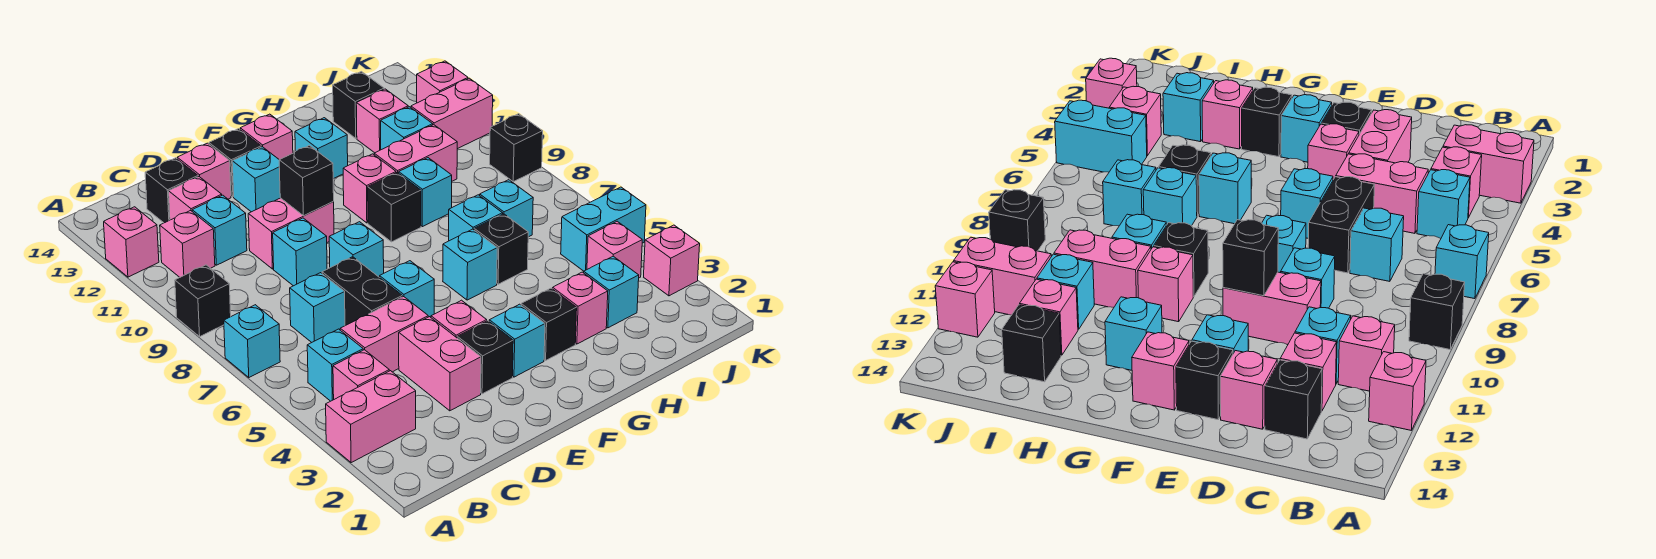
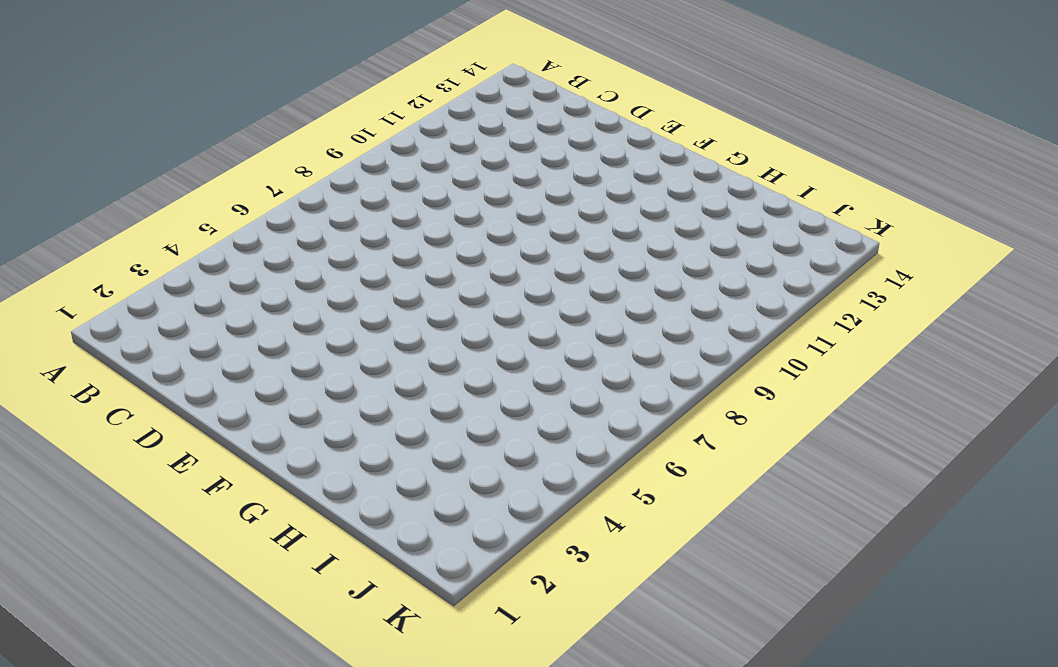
none -> pink 1x2 brick [326,371,416,463]
none -> cyan 1x1 brick [224,305,280,377]
none -> black 1x1 brick [175,265,231,336]
none -> pink 1x1 brick [104,207,159,277]

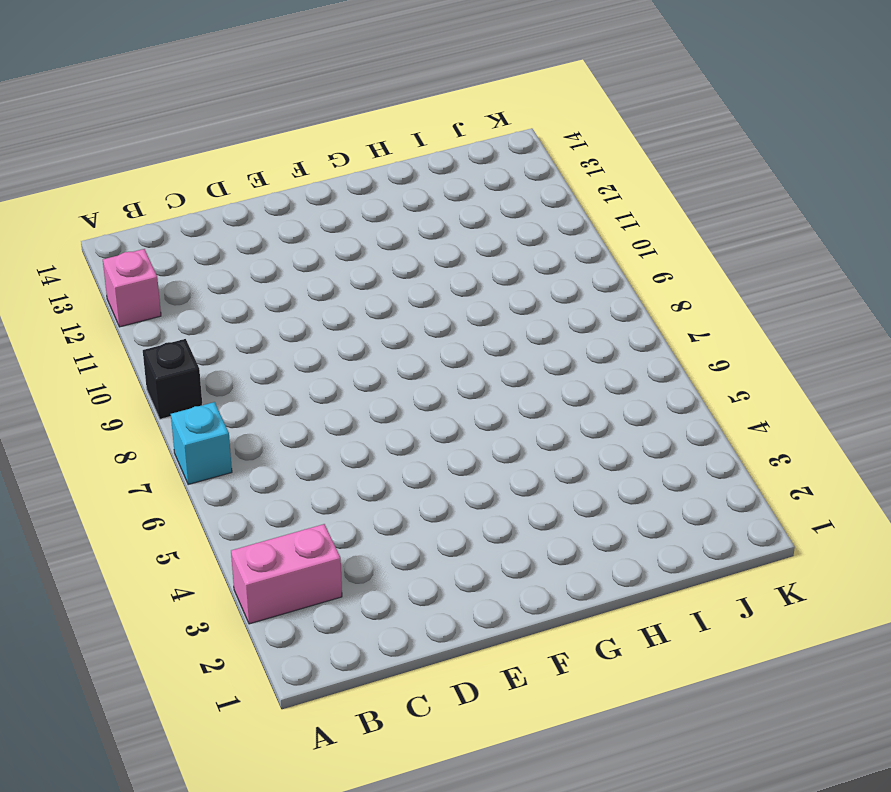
none -> pink 1x1 brick [333,350,389,399]
none -> cyan 1x1 brick [307,329,363,401]
none -> pink 1x1 brick [160,211,215,277]
none -> pink 1x2 brick [340,297,428,372]

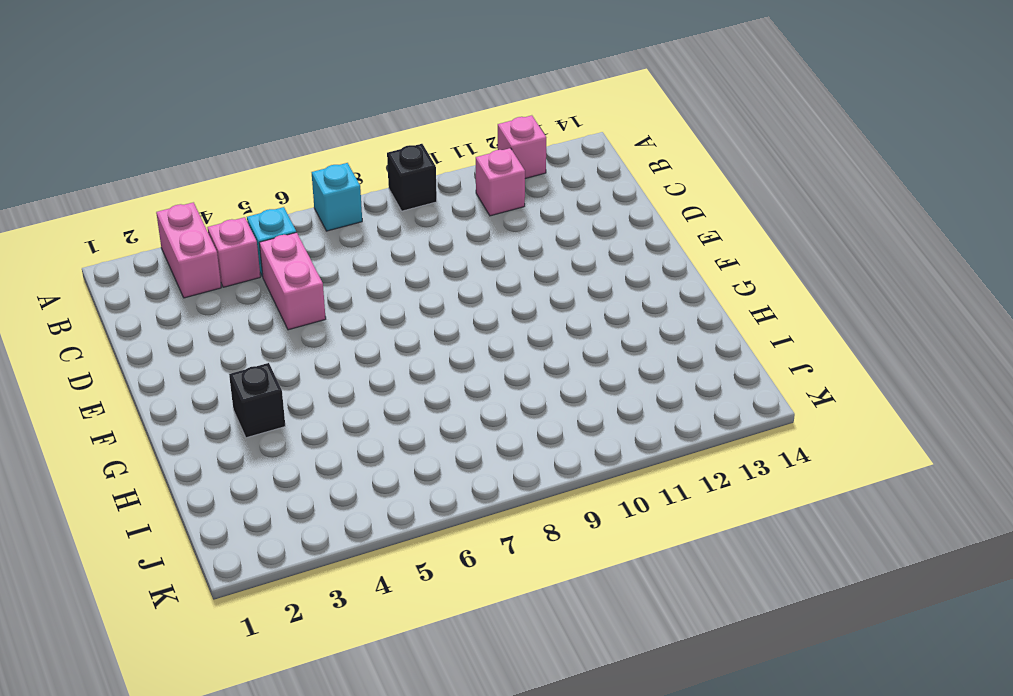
none -> cyan 1x1 brick [290,273,345,343]
none -> cyan 1x1 brick [192,195,247,265]
none -> pink 1x1 brick [169,177,222,220]
none -> black 1x1 brick [145,158,198,223]

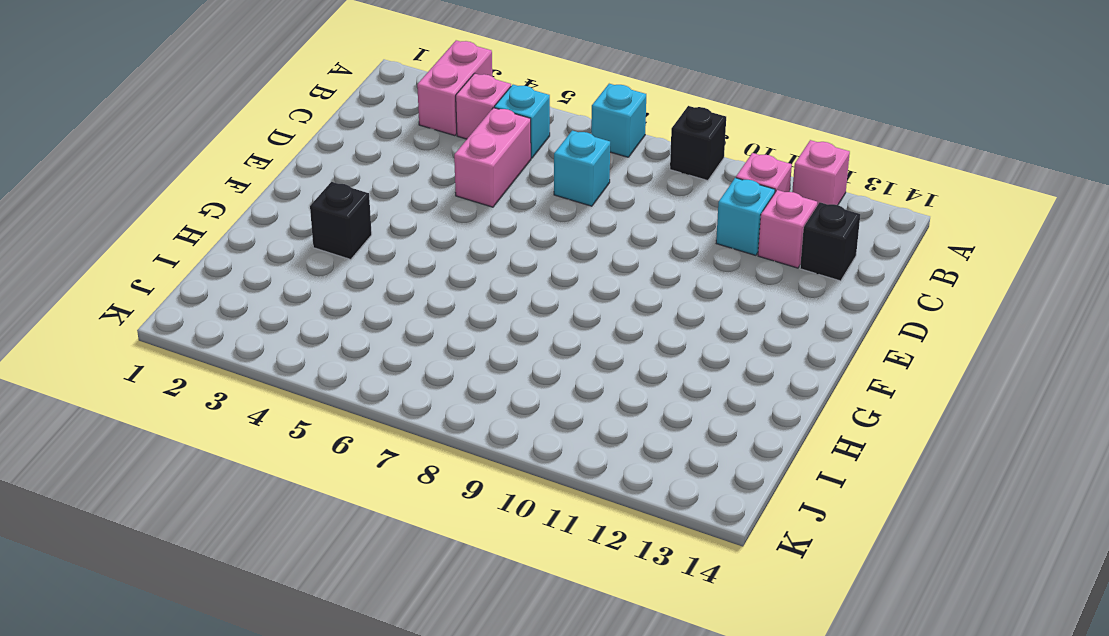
none -> pink 1x2 brick [399,317,481,411]
none -> black 1x2 brick [322,257,402,326]
none -> cyan 1x1 brick [273,218,327,286]
none -> pink 1x2 brick [248,198,334,269]

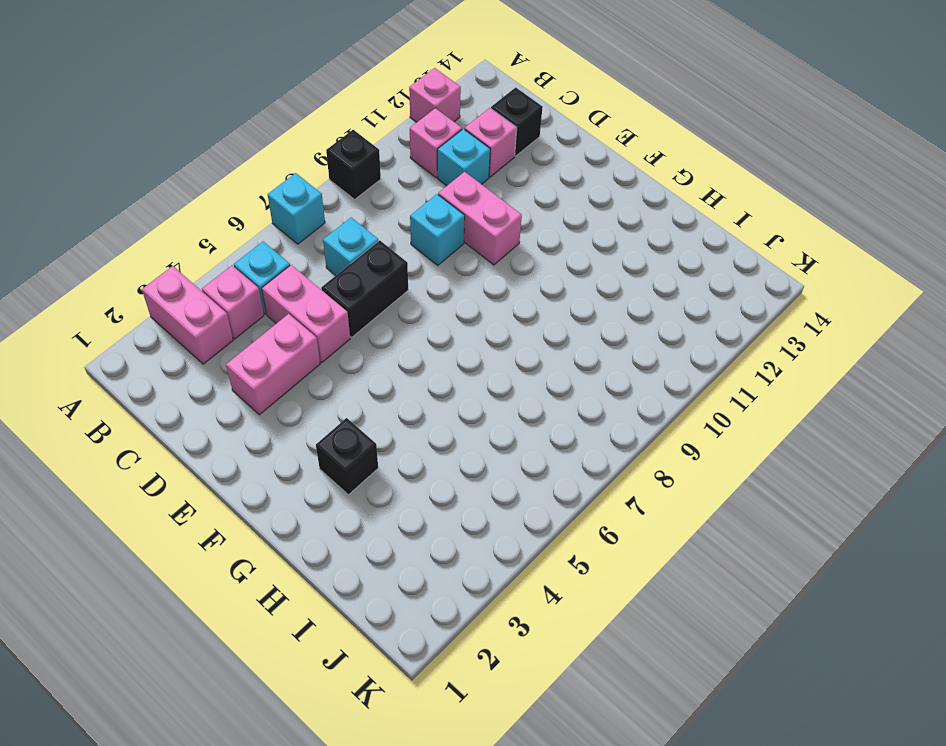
none -> pink 1x1 brick [177,143,231,199]
none -> black 1x1 brick [457,321,513,394]
none -> pink 1x1 brick [431,300,487,338]
none -> cyan 1x1 brick [380,261,434,317]

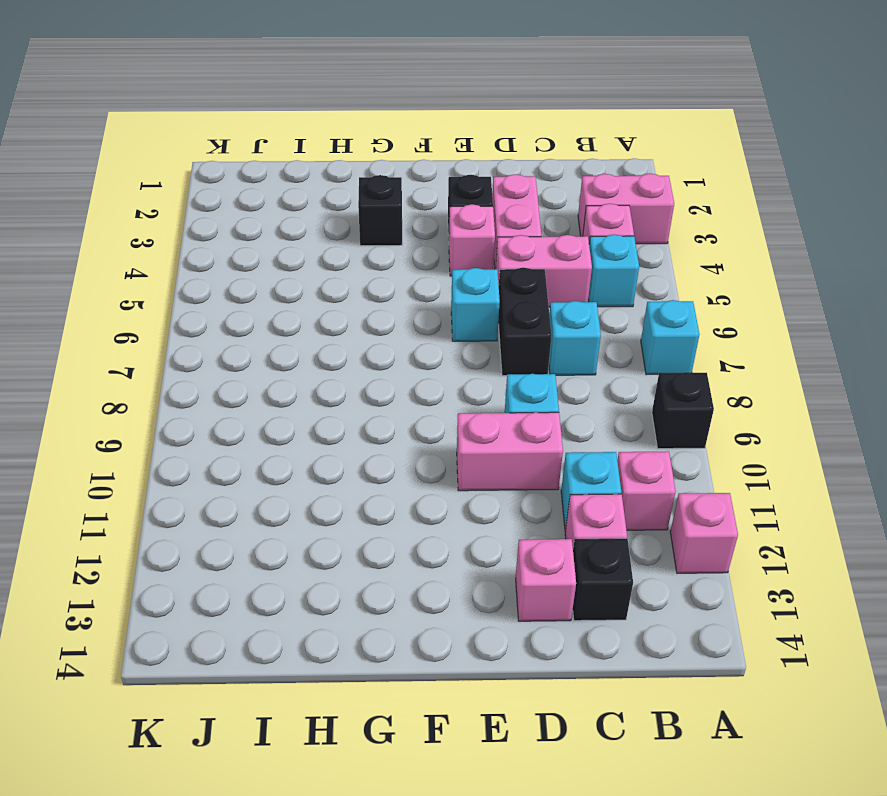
none -> cyan 1x1 brick [329,222,384,277]
none -> cyan 1x1 brick [232,147,280,212]
none -> black 1x1 brick [209,129,261,197]
none -> cyan 1x1 brick [489,304,545,377]

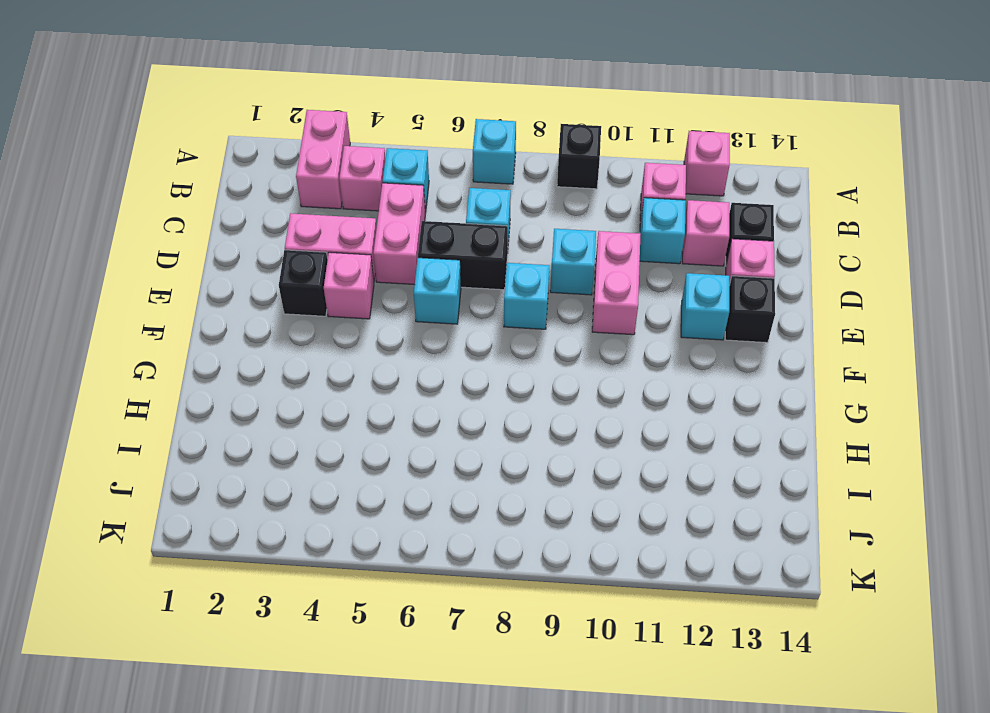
none -> cyan 1x1 brick [489,304,545,377]
none -> pink 1x1 brick [240,114,293,160]
none -> black 1x1 brick [521,288,577,360]
none -> cyan 1x1 brick [443,229,497,300]

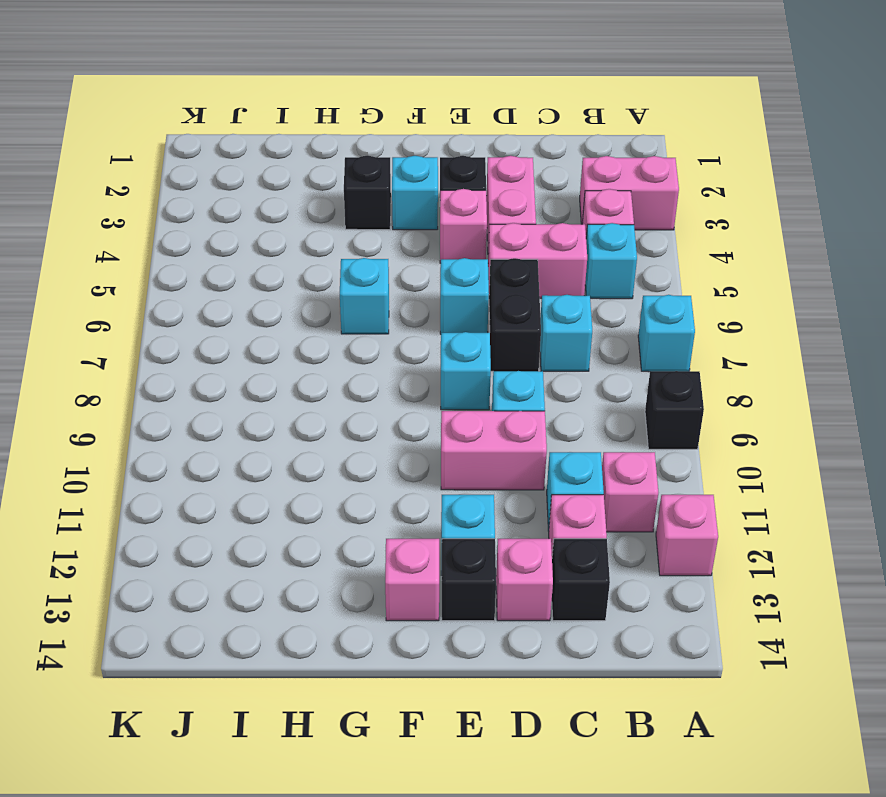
none -> black 1x1 brick [368,172,421,242]
none -> pink 1x1 brick [343,154,396,223]
none -> cyan 1x1 brick [295,118,348,179]
none -> pink 1x1 brick [553,272,608,344]

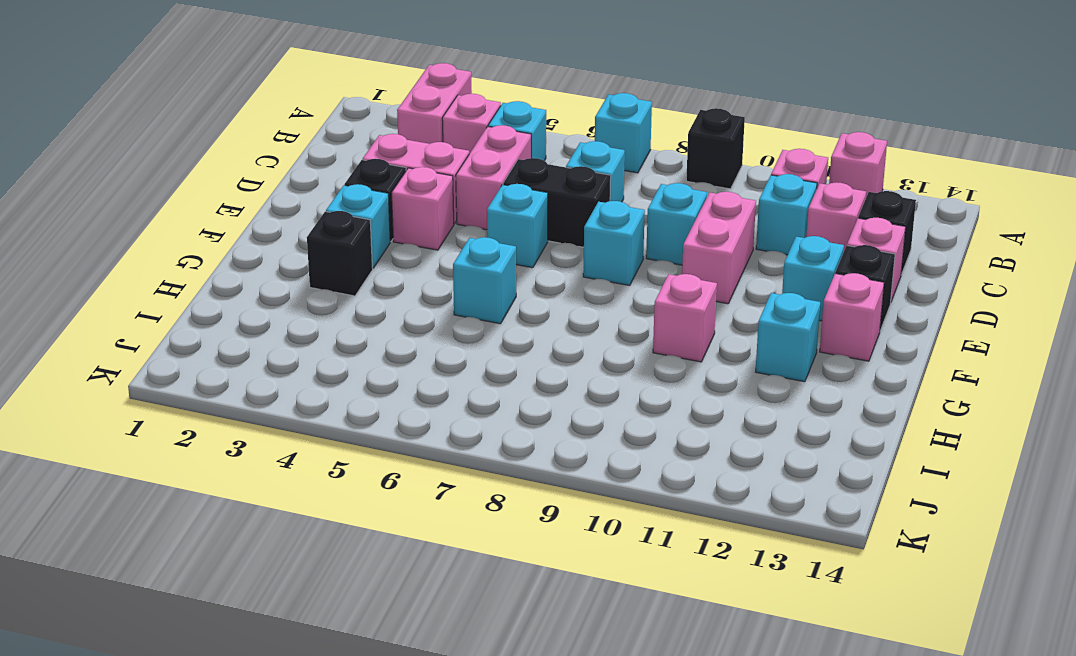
none -> black 1x1 brick [368,172,421,242]
none -> pink 1x1 brick [553,272,608,344]
none -> black 1x1 brick [474,214,528,284]
none -> cyan 1x1 brick [449,195,503,241]

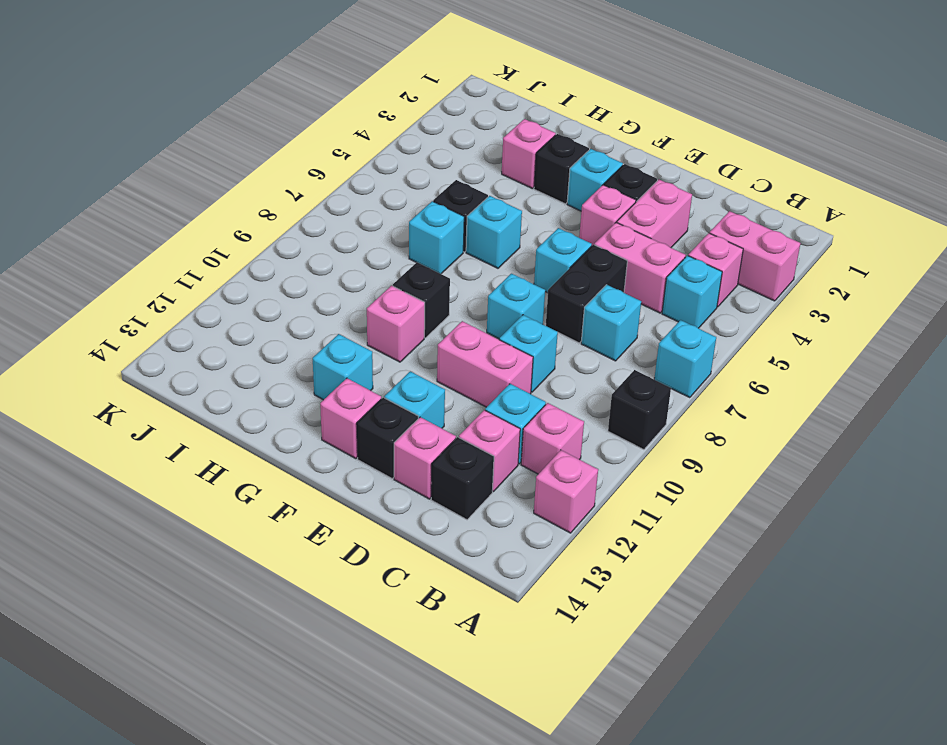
none -> cyan 1x1 brick [399,158,452,227]
none -> pink 1x2 brick [374,125,457,181]
none -> cyan 1x1 brick [584,256,639,328]
none -> cyan 1x1 brick [480,180,533,237]

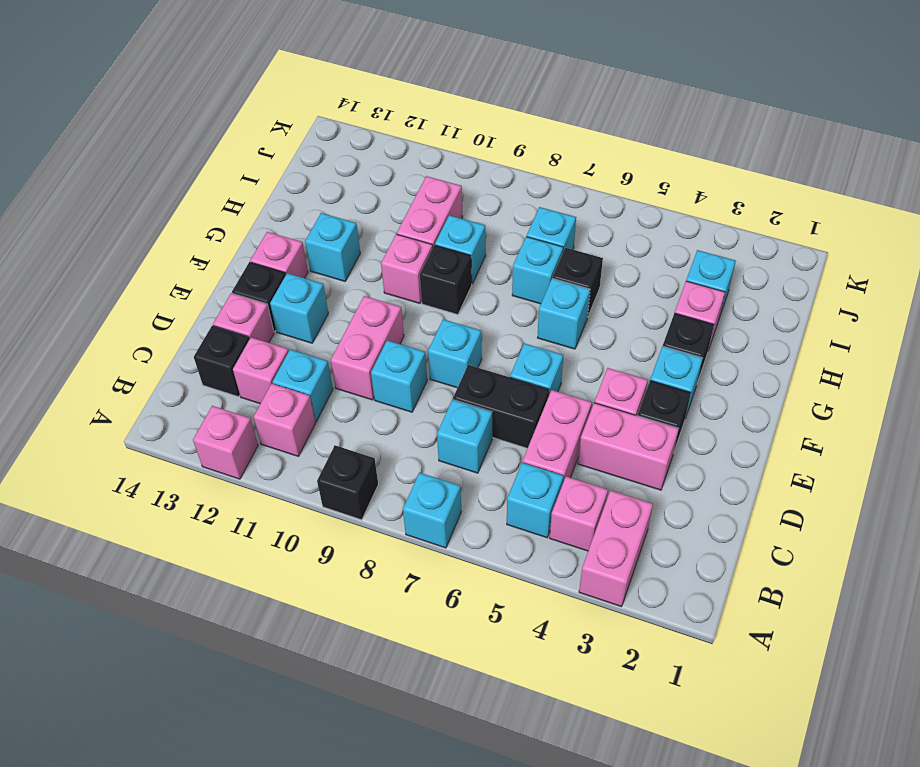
none -> cyan 1x1 brick [381,107,433,150]
none -> pink 1x1 brick [356,89,408,153]
none -> black 1x1 brick [333,72,384,138]
none -> pink 1x1 brick [587,221,642,278]

